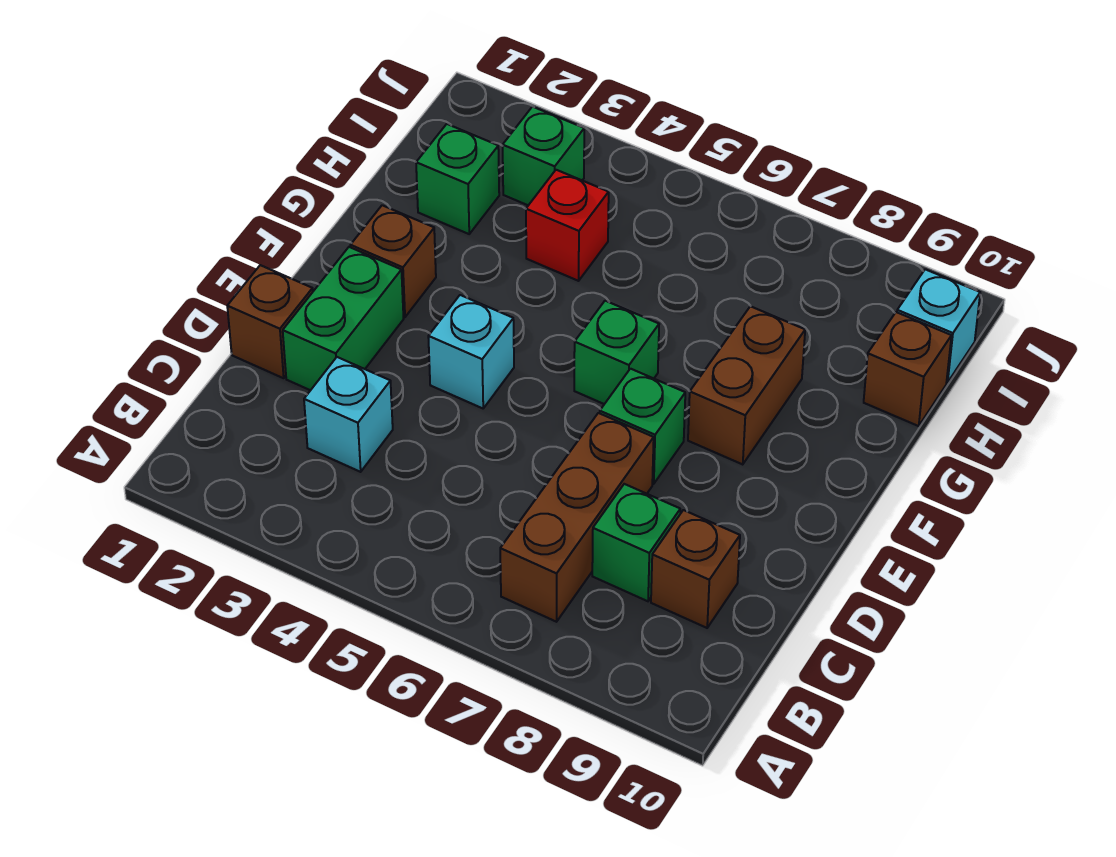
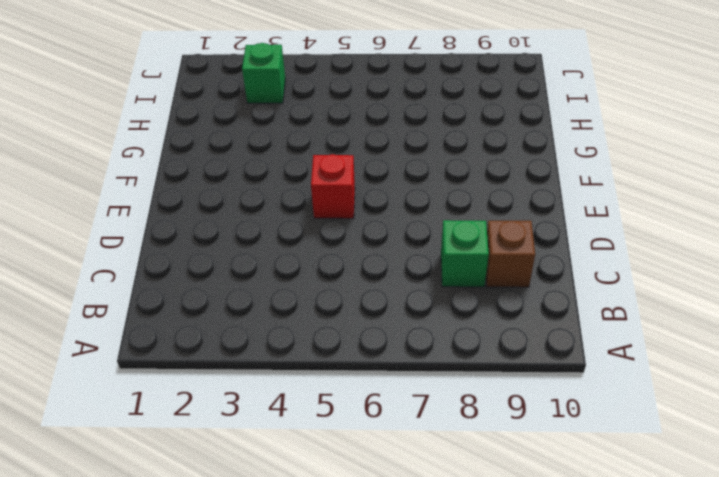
red 1x1 brick [311,154,355,219] -> red 1x1 brick moved to [526,170,609,281]
none -> brown 1x3 brick [500,413,654,622]
none -> cyan 1x1 brick [304,357,393,472]
none -> brown 1x1 brick [227,265,313,378]

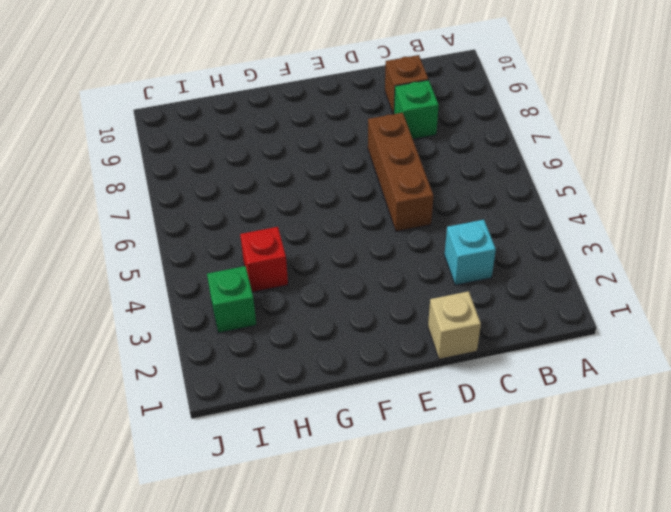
tan 1x1 brick [428,291,481,359] -> brown 1x1 brick [227,265,313,378]
brown 1x3 brick [368,113,433,232] -> brown 1x3 brick turned to [500,413,654,622]
none -> green 1x2 brick [283,247,404,390]
none -> cyan 1x1 brick [428,295,514,408]
none -> green 1x1 brick [600,369,685,484]

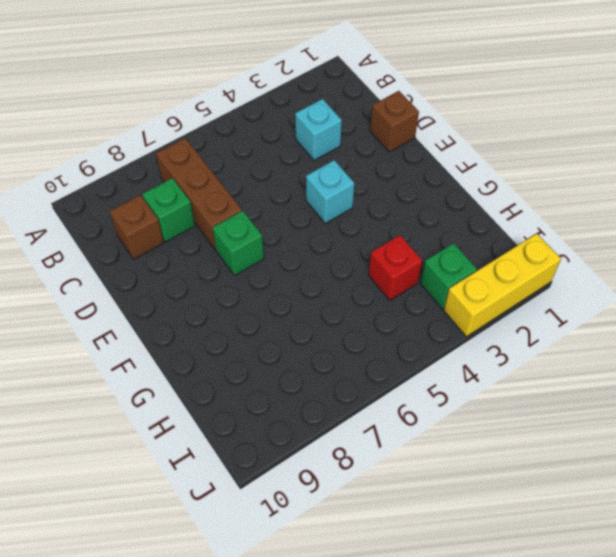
yellow 1x3 brick [444,234,561,337] -> none
none -> green 1x2 brick [283,247,404,390]
none -> brown 1x1 brick [350,205,436,317]
none -> green 1x1 brick [574,301,659,404]

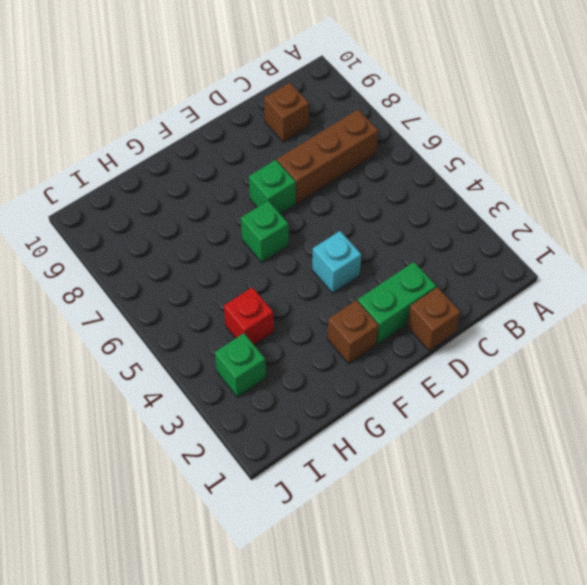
none -> cyan 1x1 brick [304,357,393,472]
none -> green 1x1 brick [592,484,680,601]
none -> brown 1x2 brick [688,306,805,464]

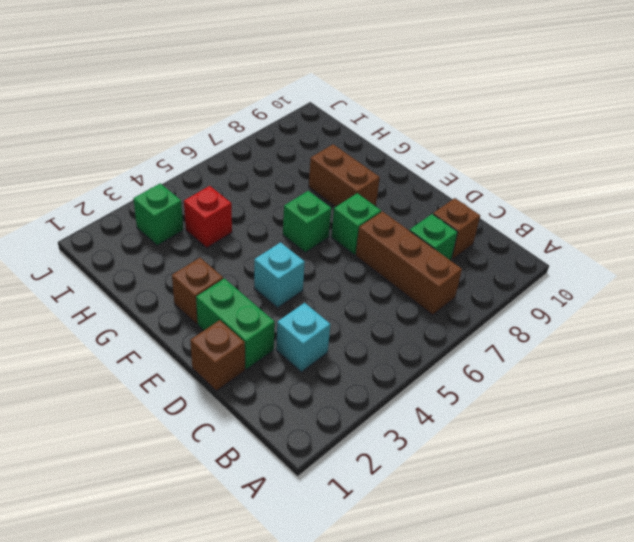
none -> green 1x1 brick [416,124,499,234]
none -> brown 1x1 brick [864,312,951,426]
none -> cyan 1x1 brick [897,269,980,383]

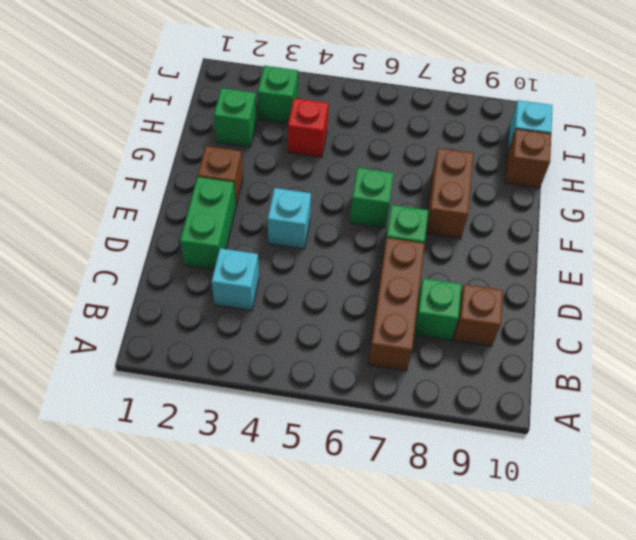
none -> brown 1x1 brick [227,265,313,378]

